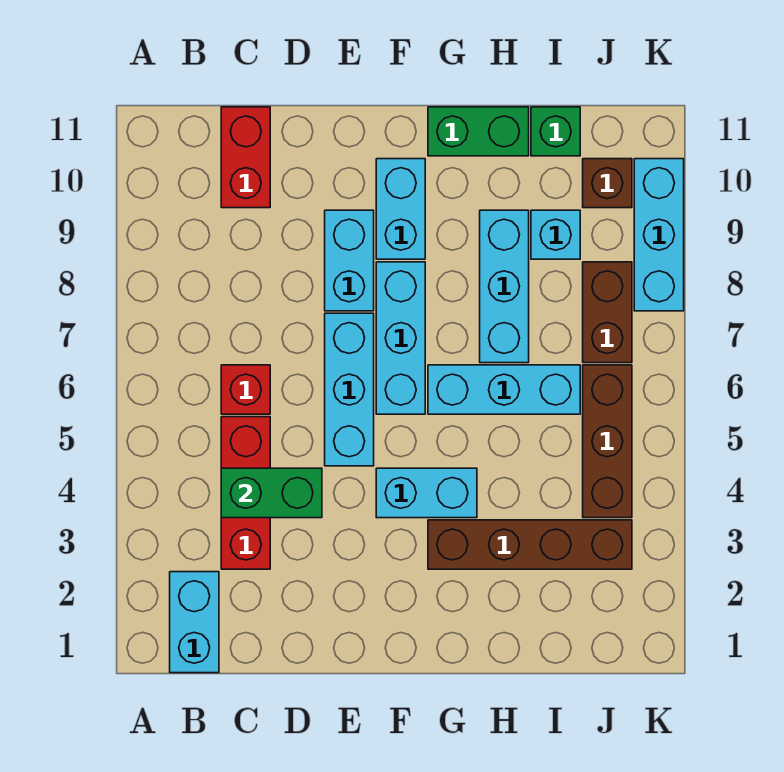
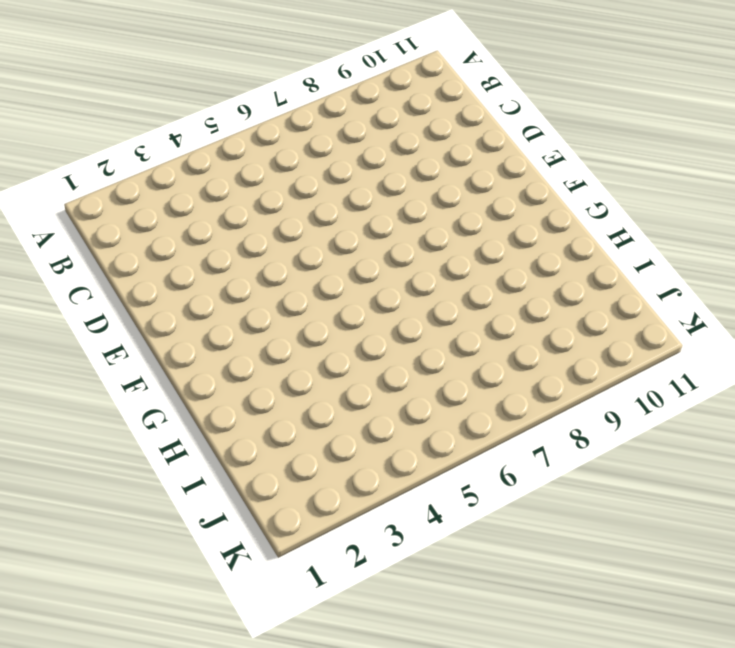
none -> cyan 1x2 brick [170,572,219,673]
none -> red 1x3 brick [221,417,270,569]
none -> red 1x1 brick [221,365,270,414]

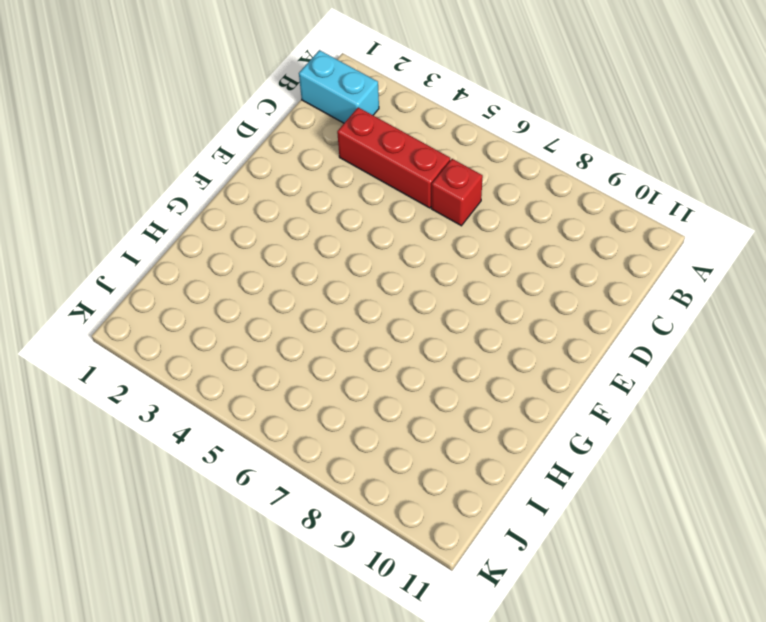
none -> red 1x2 brick [221,107,270,208]
none -> cyan 1x3 brick [325,313,374,466]
none -> cyan 1x2 brick [325,210,374,311]

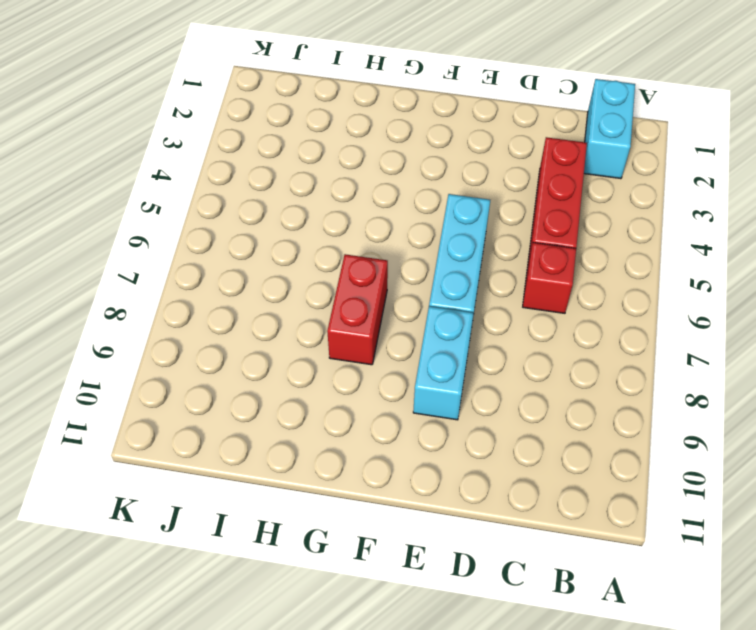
red 1x2 brick [327,254,388,365] -> red 1x2 brick moved to [221,107,270,208]
none -> cyan 1x2 brick [376,468,477,518]
none -> cyan 1x3 brick [376,262,425,414]
none -> cyan 1x2 brick [376,159,425,259]

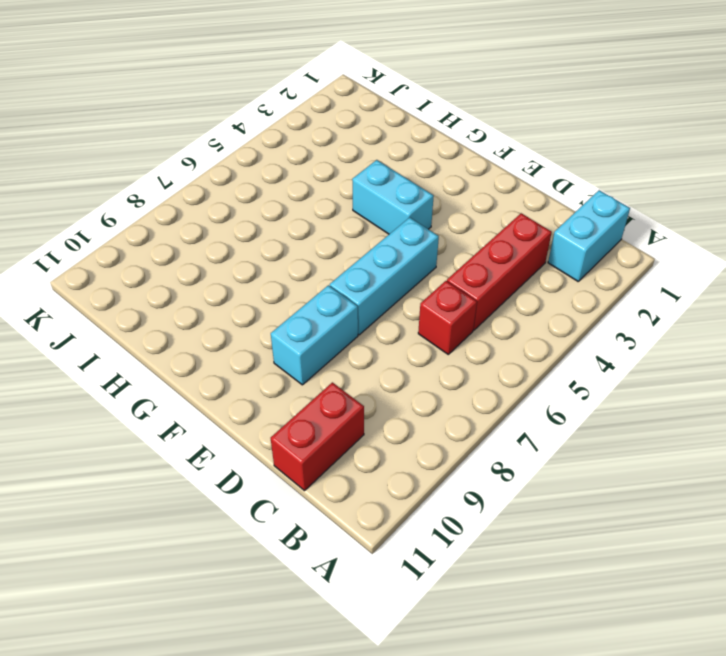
none -> cyan 1x3 brick [376,262,425,414]
none -> cyan 1x2 brick [376,159,425,259]
none -> brown 1x4 brick [428,520,632,569]

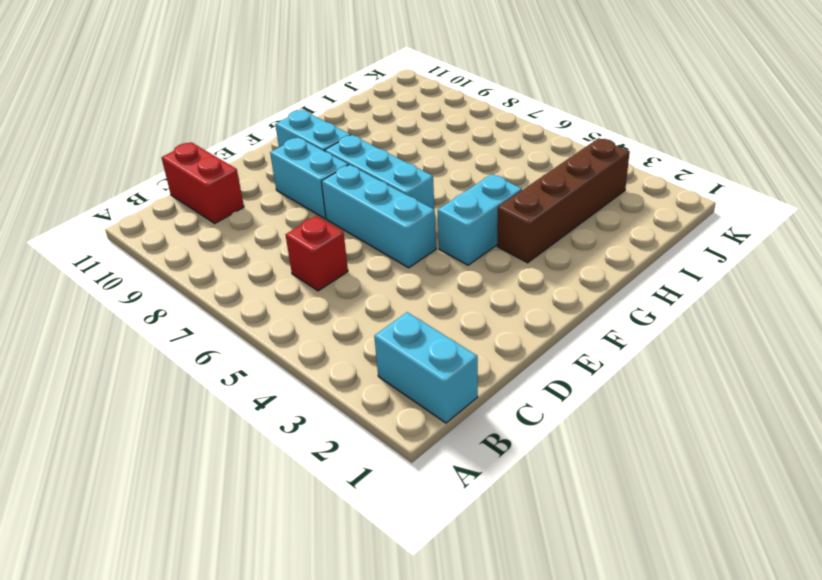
none -> red 1x3 brick [221,417,270,569]
none -> cyan 1x3 brick [428,365,580,414]
none -> green 1x2 brick [428,107,529,156]

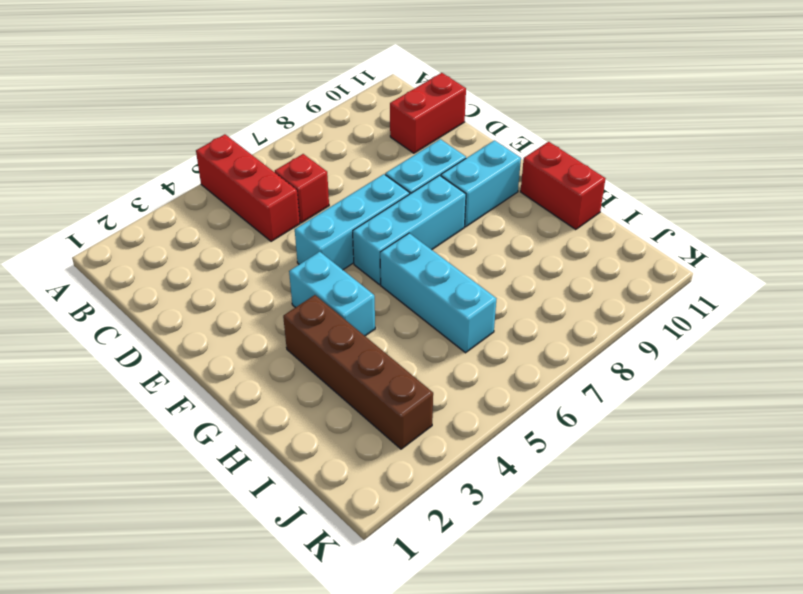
red 1x3 brick [196,134,300,241] -> red 1x3 brick turned to [221,417,270,569]
red 1x2 brick [521,142,606,230] -> green 1x2 brick [428,107,529,156]
none -> cyan 1x2 brick [170,572,219,673]
none -> cyan 1x3 brick [480,210,529,363]
none -> cyan 1x1 brick [531,210,580,259]

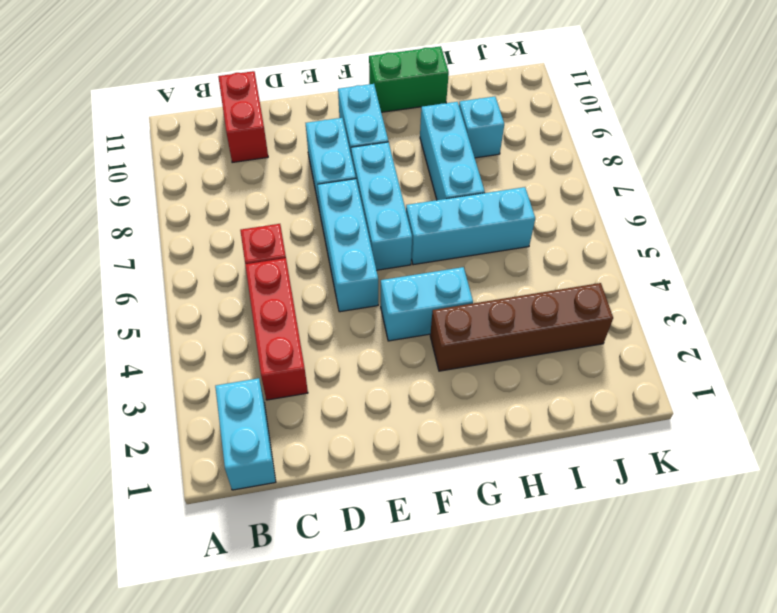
none -> green 1x1 brick [531,107,580,156]
none -> brown 1x3 brick [583,365,632,518]
none -> brown 1x2 brick [583,262,632,363]

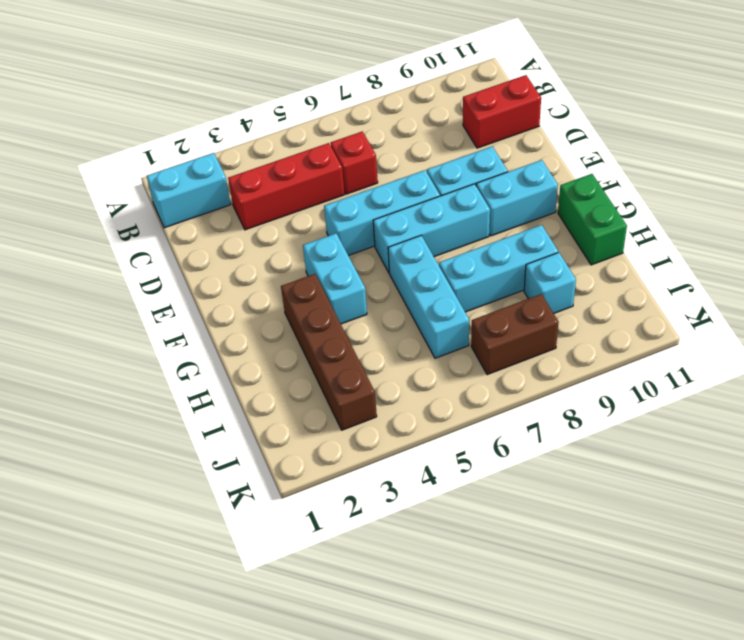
none -> green 1x1 brick [531,107,580,156]
none -> brown 1x3 brick [583,365,632,518]
none -> brown 1x1 brick [583,159,632,208]

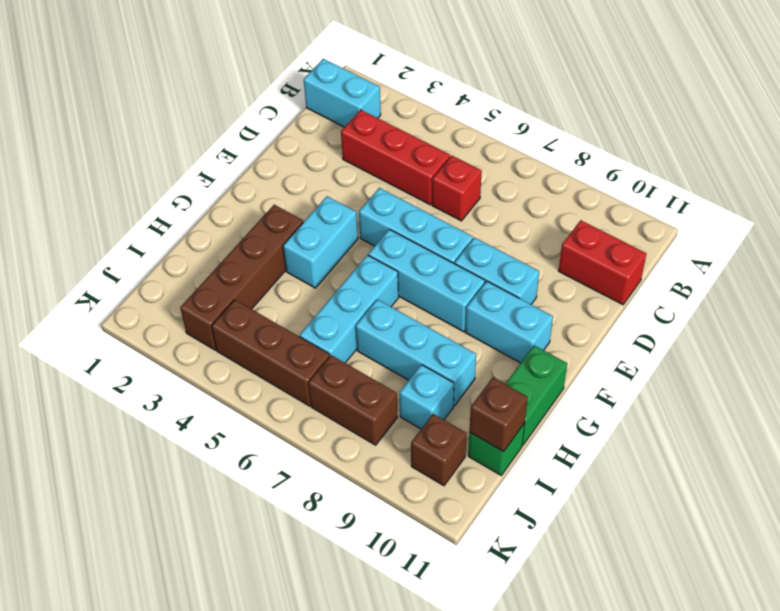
brown 1x1 brick [469,378,528,452] -> none
none -> cyan 1x3 brick [634,159,684,311]
none -> green 1x2 brick [221,468,322,518]

